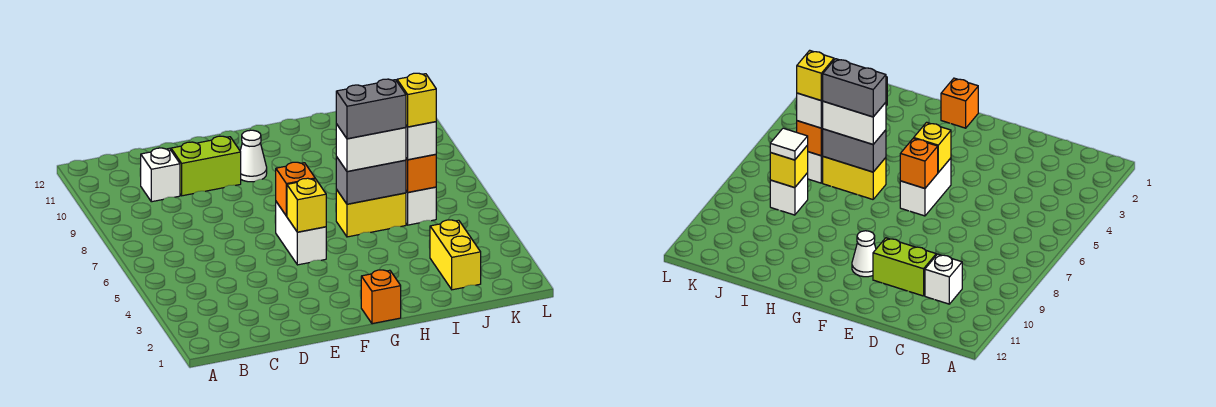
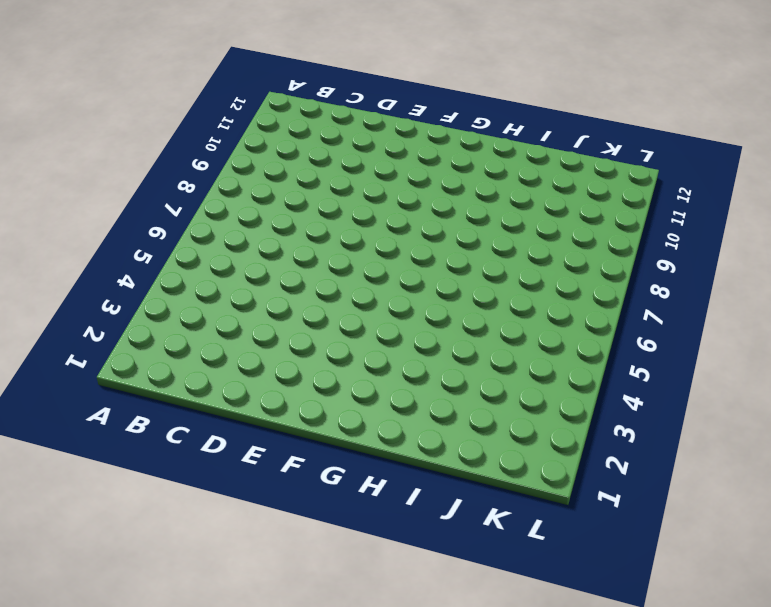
none -> white 1x1 brick [141,148,180,202]
none -> lime 1x2 brick [171,136,241,196]
none -> white 1x2 brick [276,202,326,265]

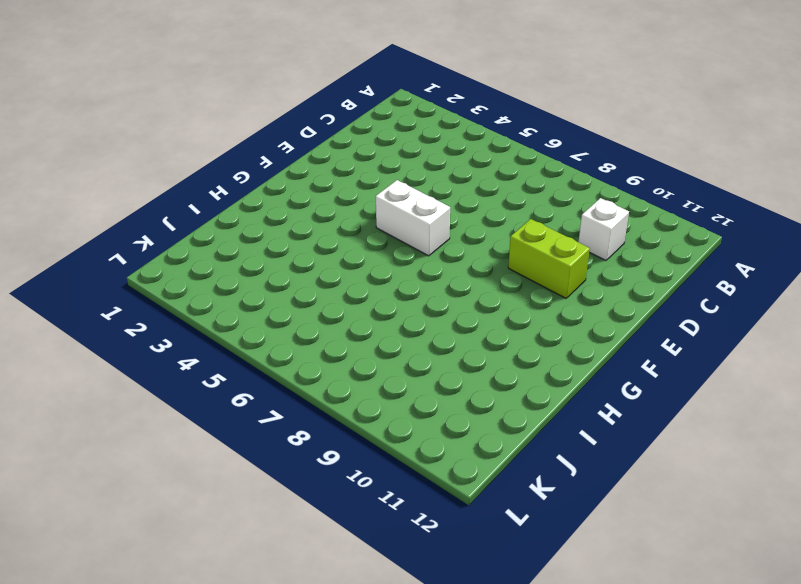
lime 1x2 brick [508,219,590,298] -> lime 1x2 brick turned to [171,136,241,196]
none -> white 1x1 cone [240,130,267,182]
none -> orange 1x1 brick [361,270,401,324]
none -> yellow 1x2 brick [336,190,406,237]

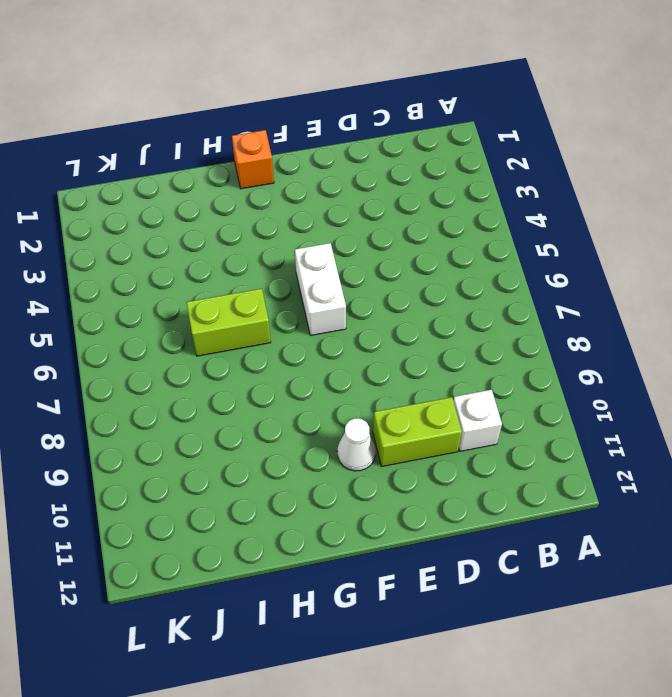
lime 1x2 brick [186,289,271,356] -> yellow 1x2 brick [336,190,406,237]
none -> yellow 1x2 brick [430,220,481,290]
none -> white 1x1 brick [406,187,436,225]
none -> white 1x1 brick [770,173,808,215]

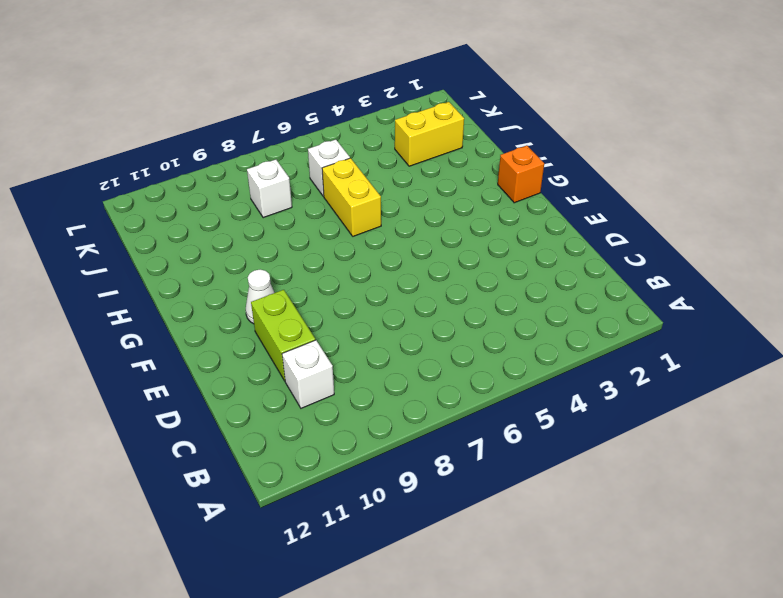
none -> white 1x2 brick [276,202,326,265]
none -> yellow 1x1 brick [287,178,326,232]
none -> orange 1x1 brick [276,162,315,216]

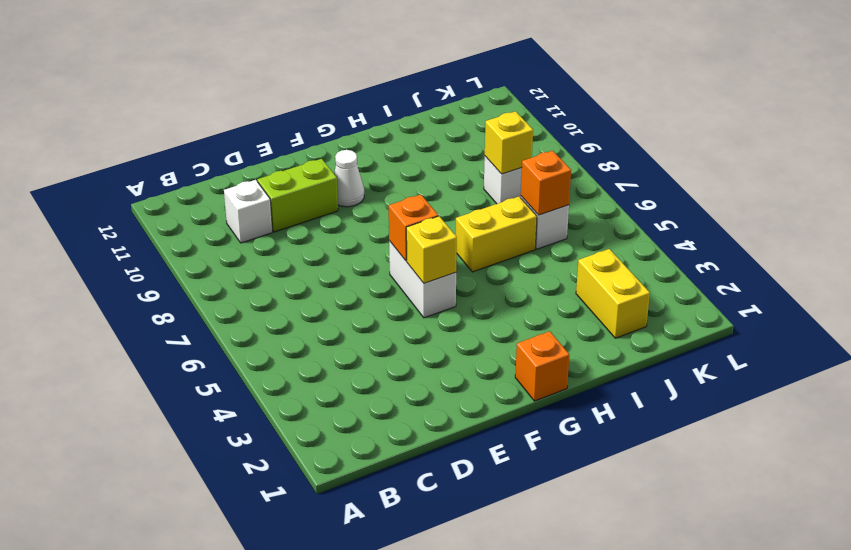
none -> grey 1x2 brick [336,157,406,204]
none -> white 1x2 brick [336,124,406,171]
none -> white 1x1 brick [406,122,436,160]

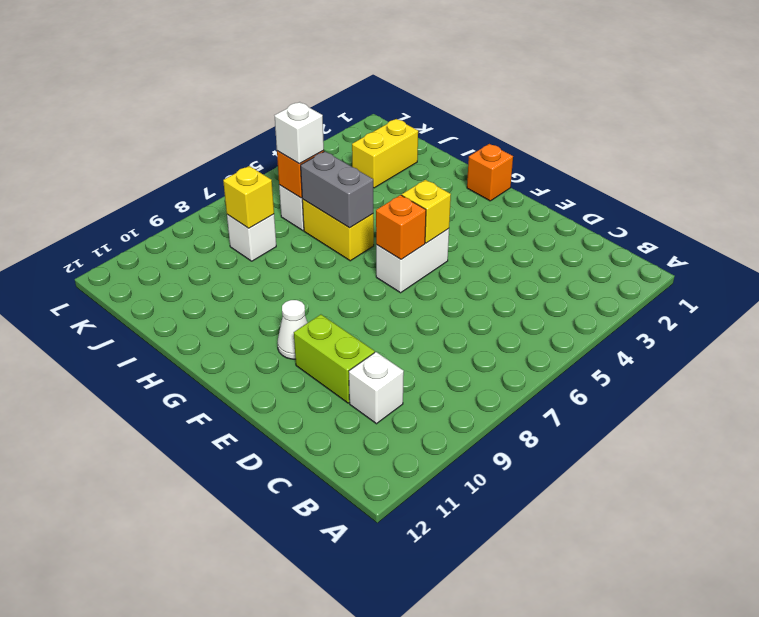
none -> white 1x2 brick [336,124,406,171]
none -> white 1x1 tile [770,128,808,160]
none -> grey 1x2 brick [336,79,406,139]

